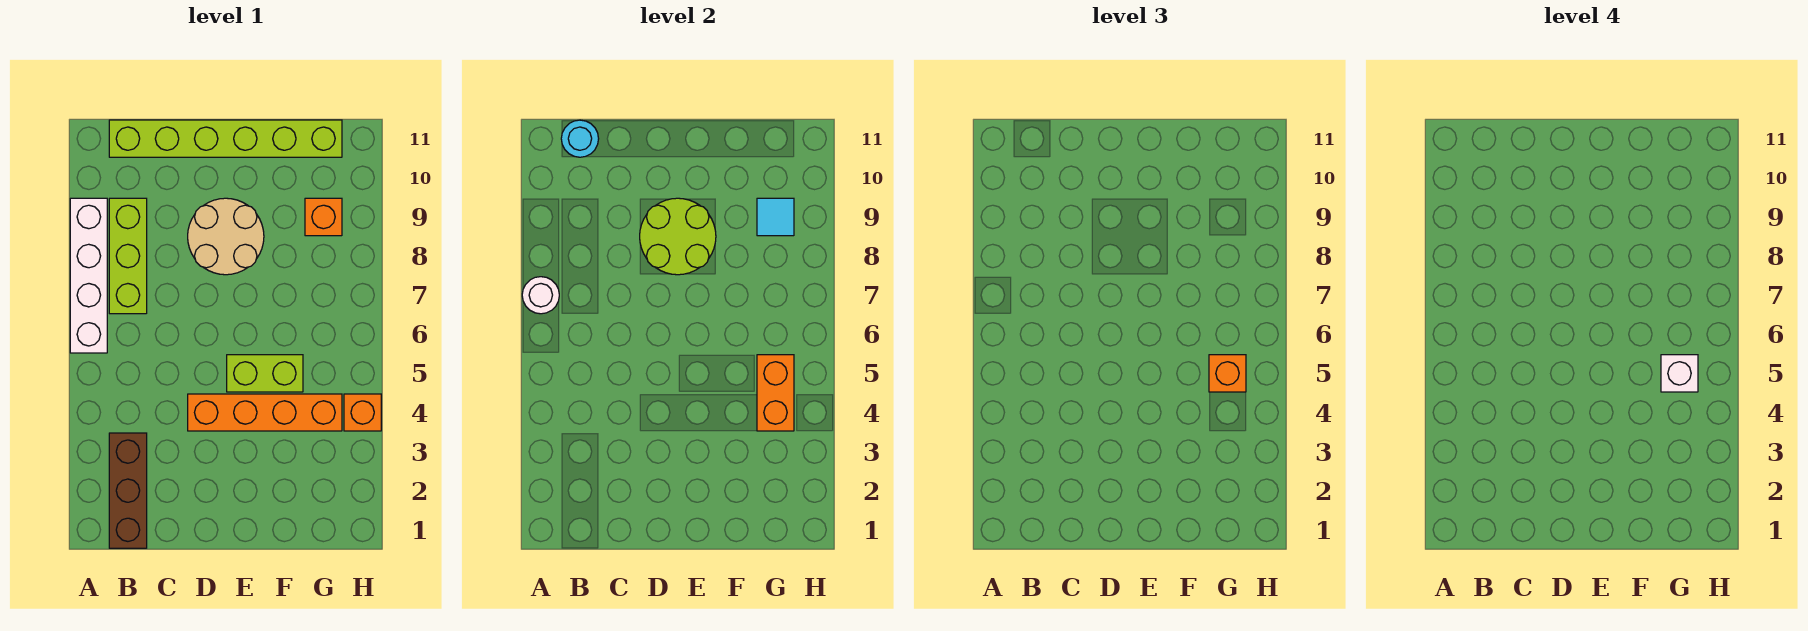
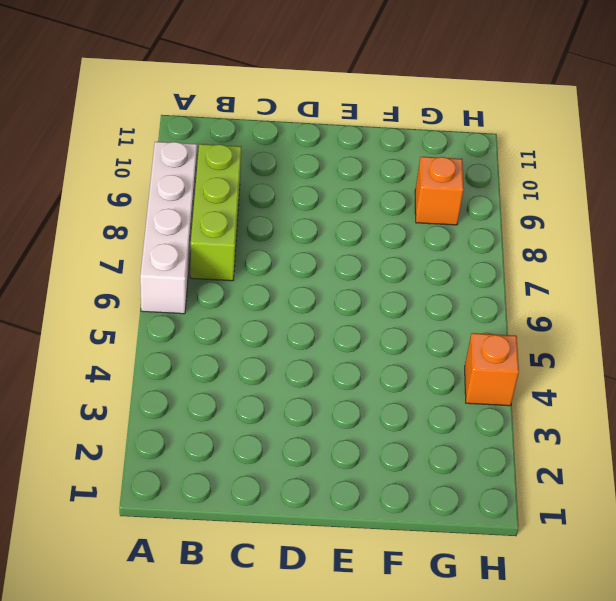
none -> brown 1x3 brick [109,433,147,548]
none -> lime 1x6 brick [109,120,342,157]
none -> orange 1x4 brick [188,394,342,431]

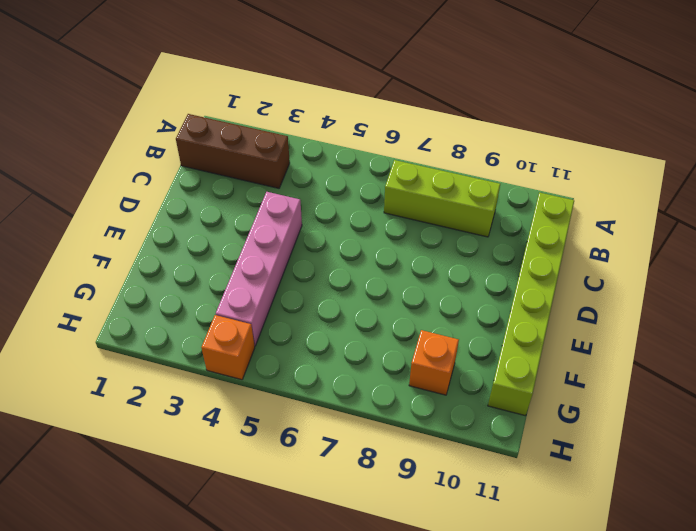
pink 1x4 brick [216,192,302,346] -> orange 1x4 brick [188,394,342,431]
none -> white 1x4 brick [70,198,107,353]
none -> tan 2x2 round brick [188,198,264,275]
none -> lime 1x2 brick [227,355,303,392]

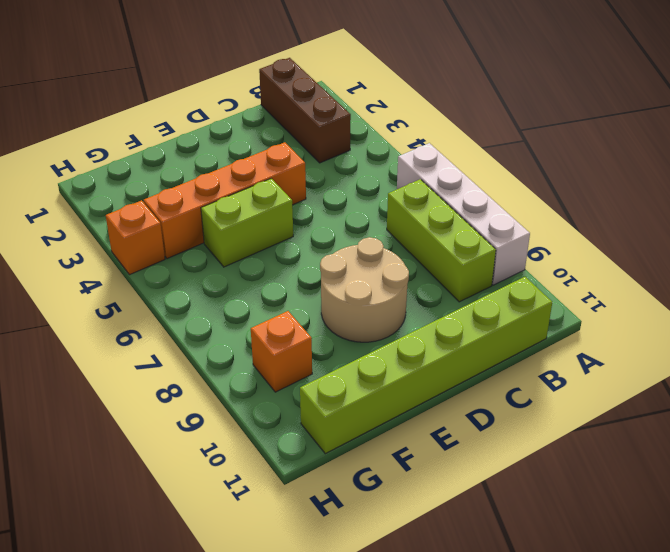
none -> white 1x1 round brick [522,277,559,314]
none -> cyan 1x1 round brick [561,120,599,157]
none -> lime 2x2 round brick [640,198,716,275]

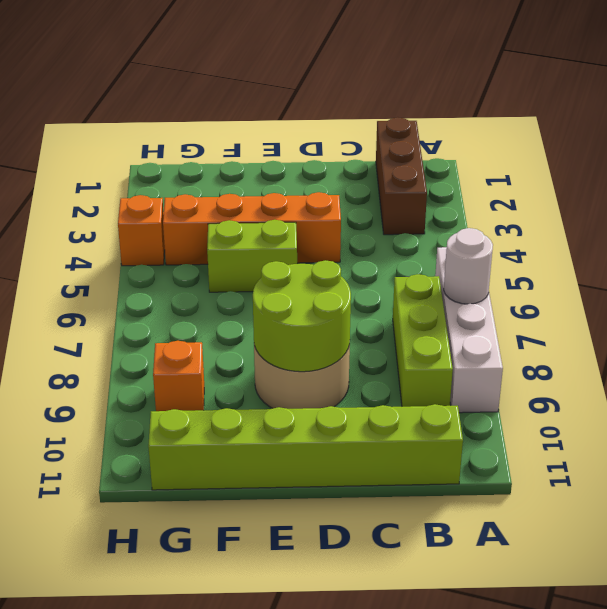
none -> cyan 1x1 round brick [561,120,599,157]
none -> orange 1x2 brick [757,355,794,431]
none -> cyan 1x1 tile [757,198,794,236]

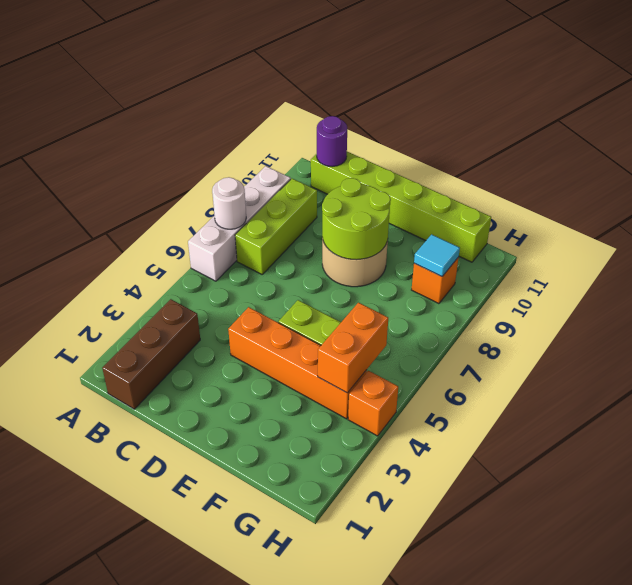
purple 1x1 round brick [317,116,347,167] -> cyan 1x1 round brick [561,120,599,157]
none -> orange 1x1 brick [1209,355,1246,392]
none -> white 1x1 brick [1661,355,1698,392]

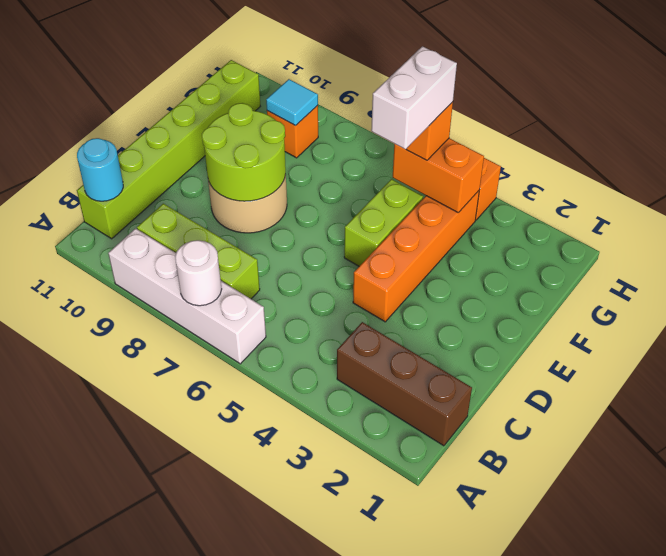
white 1x2 brick [371,46,457,149] -> white 1x1 brick [1661,355,1698,392]

